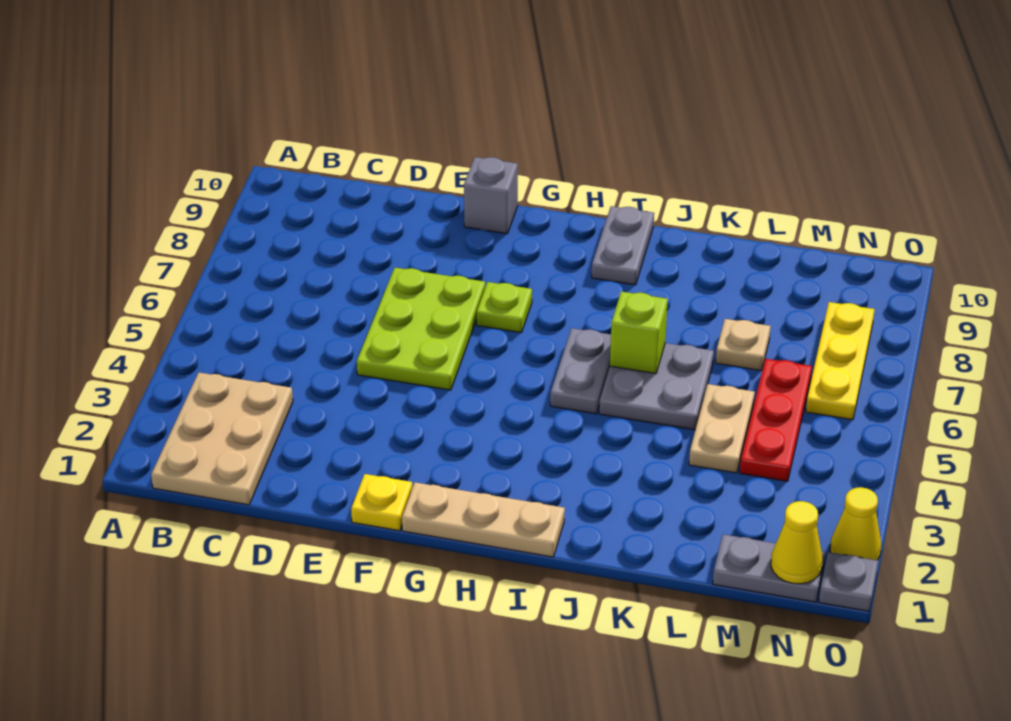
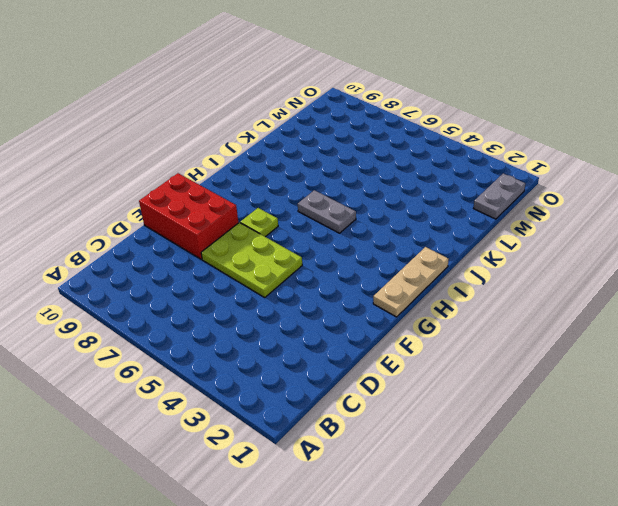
red 2x3 brick [139,173,238,259] -> grey 1x1 brick [464,157,518,234]
none -> tan 2x3 plate [151,373,293,505]
none -> yellow 1x1 plate [351,474,412,531]
none -> grey 1x2 plate [592,206,654,285]

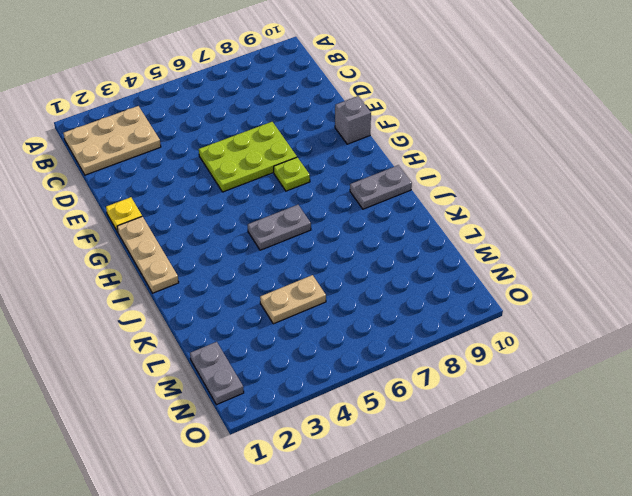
none -> grey 2x2 plate [599,343,714,430]
none -> tan 1x1 plate [716,319,771,371]
none -> red 1x3 plate [740,359,812,481]

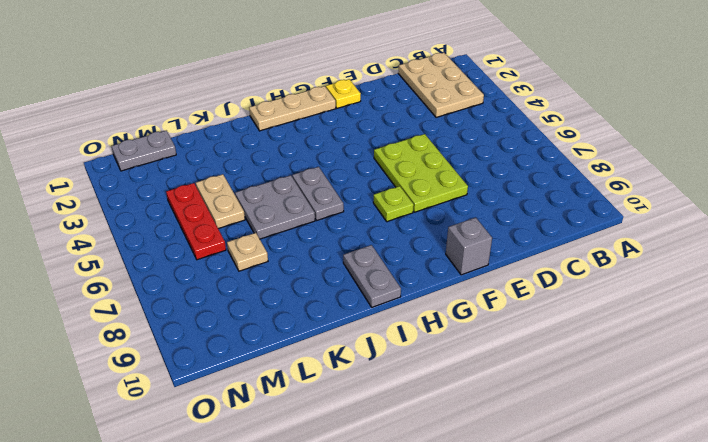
none -> yellow 1x3 plate [806,302,875,420]
none -> grey 1x1 plate [819,552,878,611]
none -> yellow 1x1 cone [830,487,881,560]

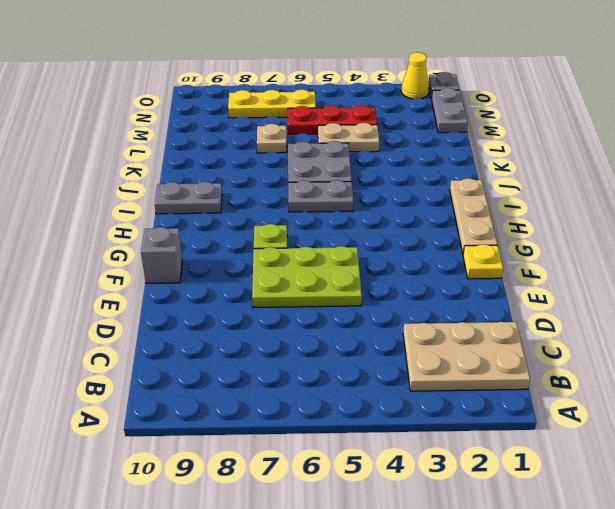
none -> lime 1x1 brick [610,292,668,374]
none -> yellow 1x1 cone [771,501,823,584]

